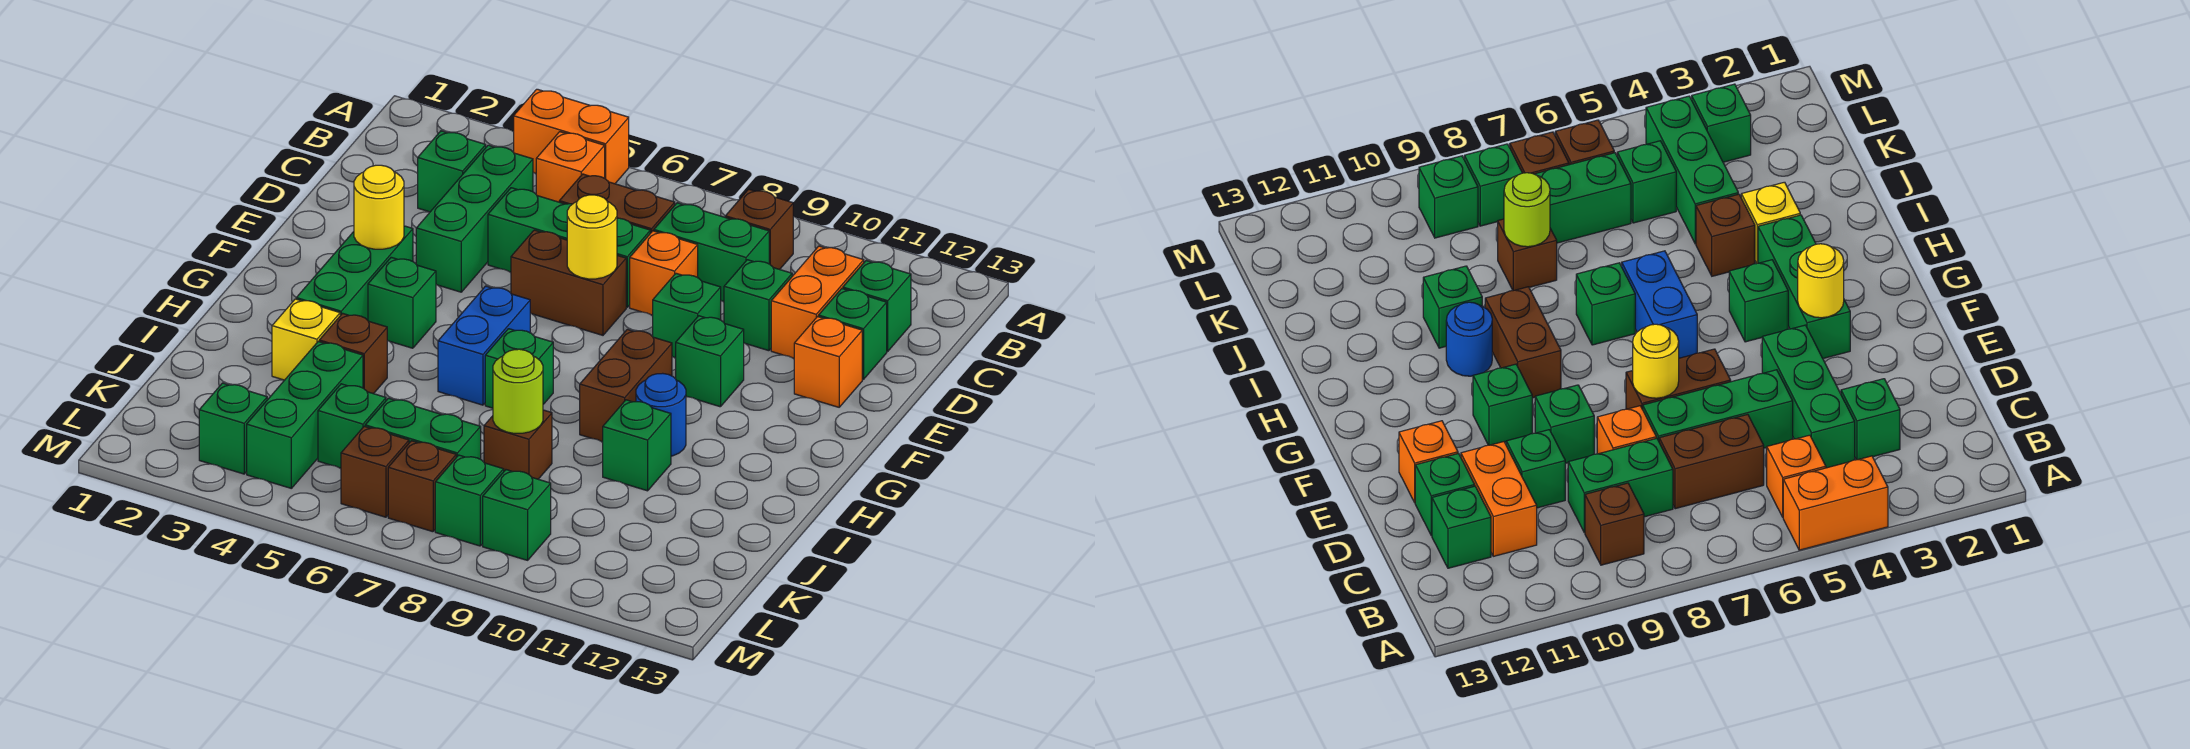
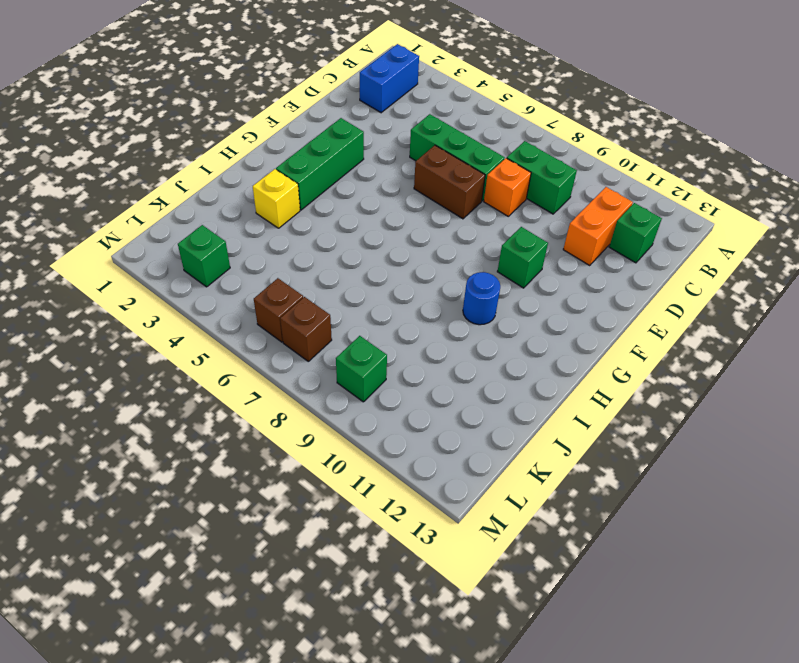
blue 1x2 brick [360,44,419,113] -> blue 1x2 brick moved to [438,286,530,405]
none -> orange 1x2 brick [514,89,629,184]
none -> orange 1x1 brick [536,132,605,202]
none -> brown 1x1 brick [725,189,793,269]
none -> green 1x1 brick [418,131,486,212]

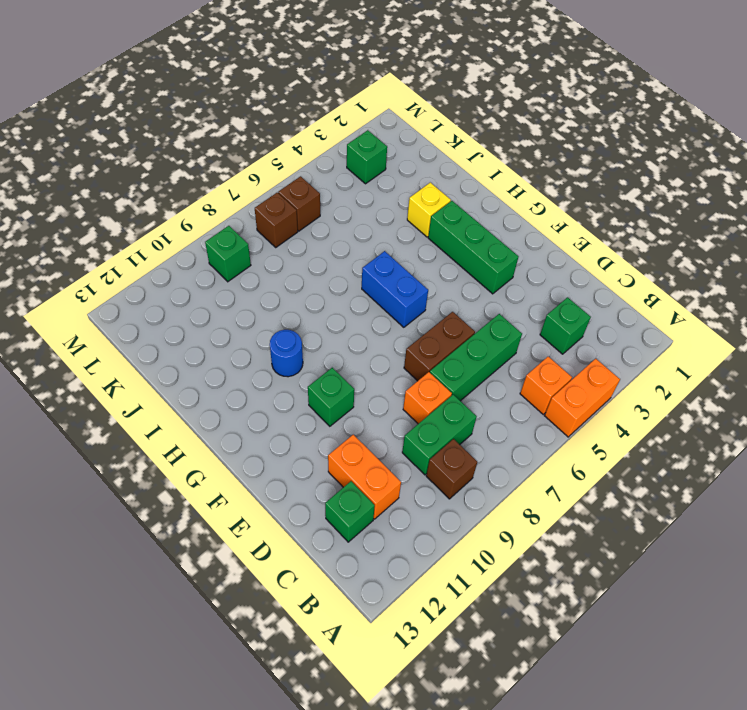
none -> green 1x3 brick [416,145,533,292]
none -> brown 1x2 brick [559,174,675,233]
none -> green 1x1 brick [724,260,792,351]
none -> green 1x1 brick [819,289,887,379]

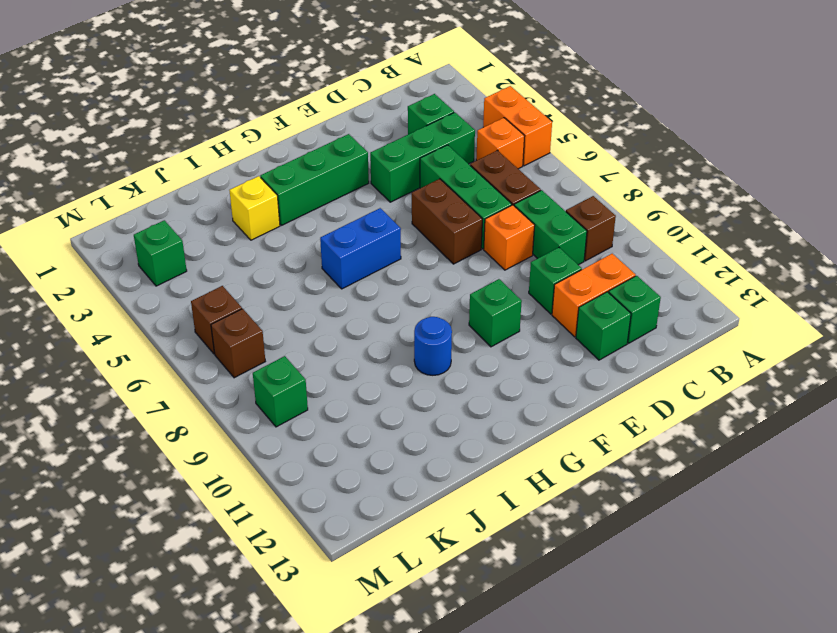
none -> green 1x1 brick [653,273,721,358]
none -> orange 1x1 brick [794,317,862,407]
none -> green 1x1 brick [368,257,436,348]
none -> brown 1x2 brick [580,329,672,442]

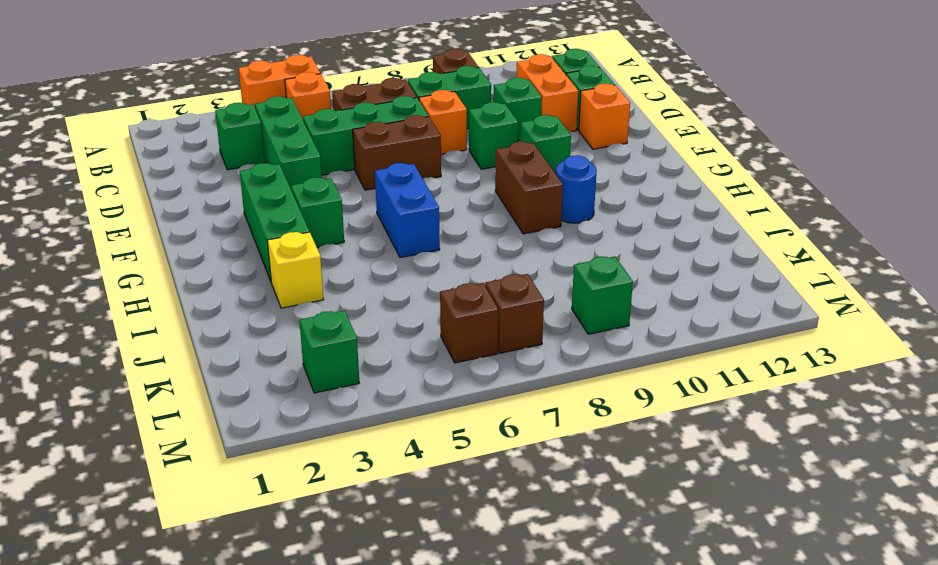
none -> green 1x1 brick [485,329,553,408]
none -> brown 1x1 brick [319,313,387,394]
none -> green 1x1 brick [603,400,671,491]
none -> green 1x3 brick [247,341,363,488]

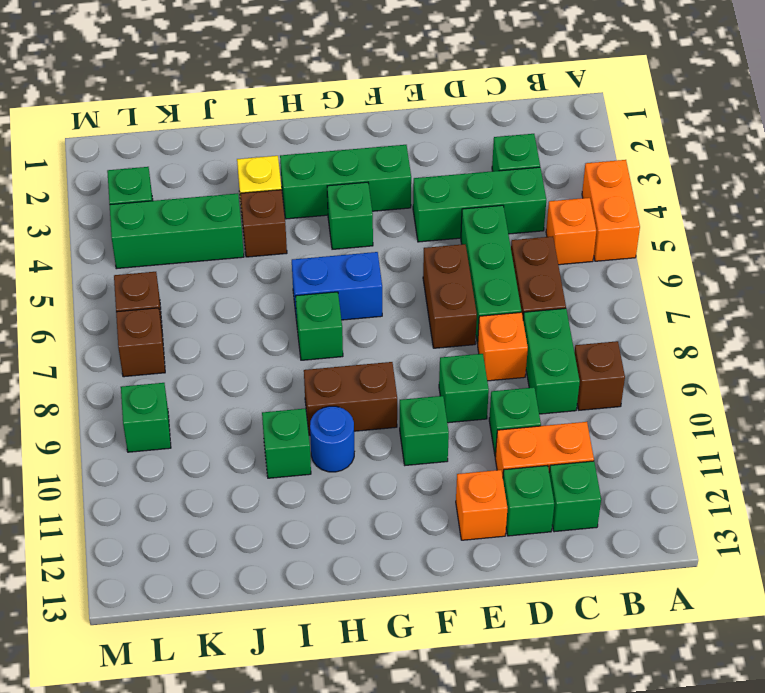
none -> brown 1x1 brick [484,410,552,479]
none -> green 1x1 brick [318,384,386,468]
none -> green 1x2 brick [365,398,481,459]
none -> green 1x1 brick [435,455,504,546]

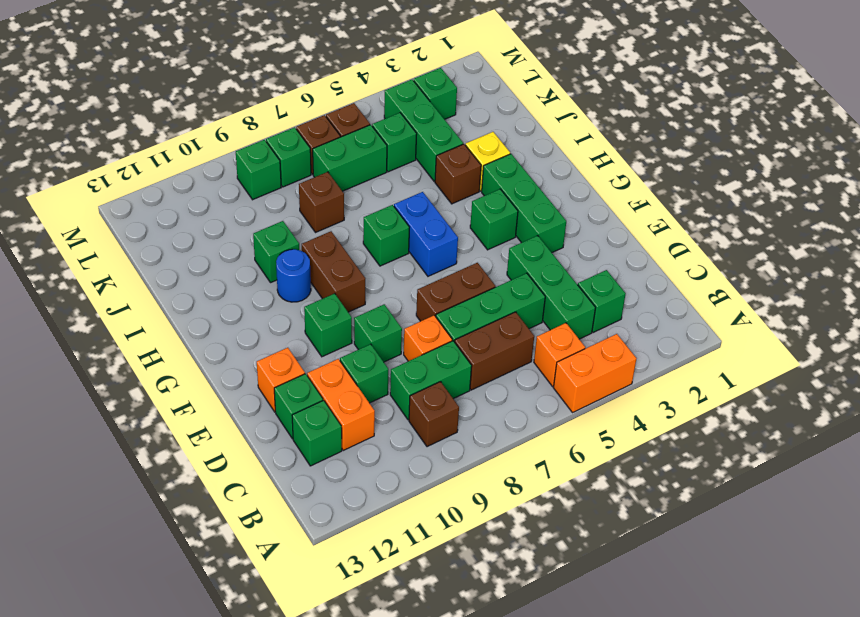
none -> yellow 1x1 round brick [567,195,617,279]
none -> yellow 1x1 round brick [354,165,404,249]
none -> lime 1x1 round brick [493,349,543,433]

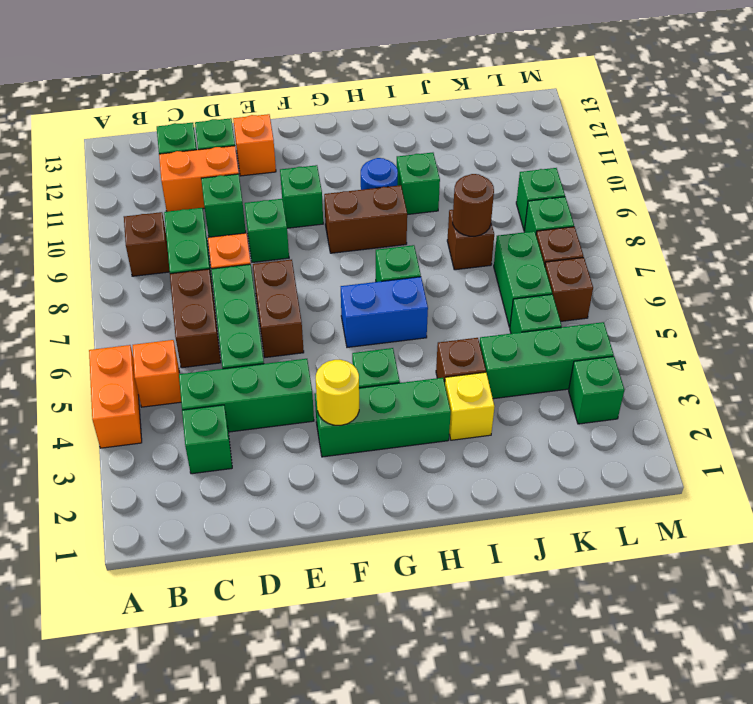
brown 1x1 round brick [453,174,494,236] -> lime 1x1 round brick [493,349,543,433]
none -> yellow 1x1 round brick [567,195,617,279]

